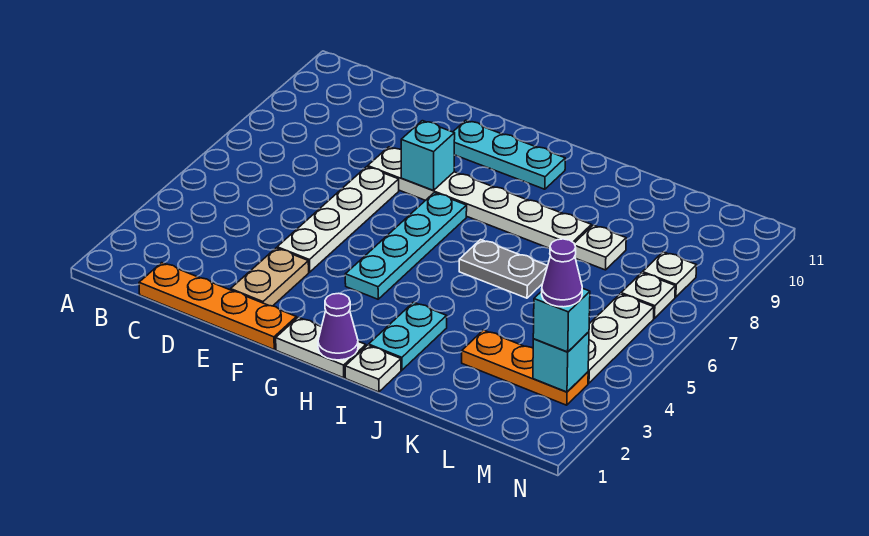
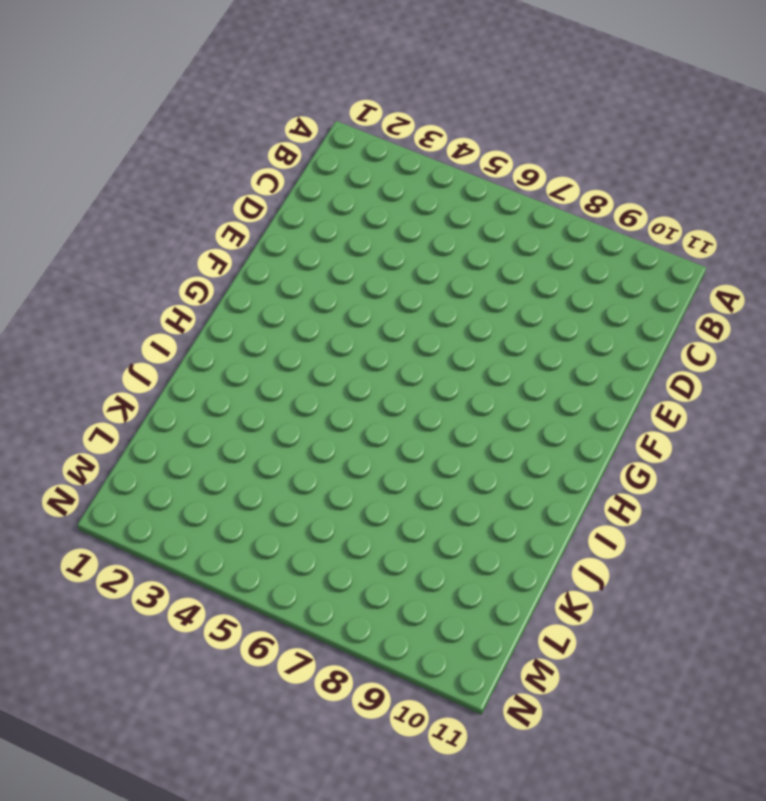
none -> orange 1x4 plate [139,263,296,349]
none -> tan 1x2 plate [231,248,309,306]
none -> white 1x4 plate [277,167,399,272]

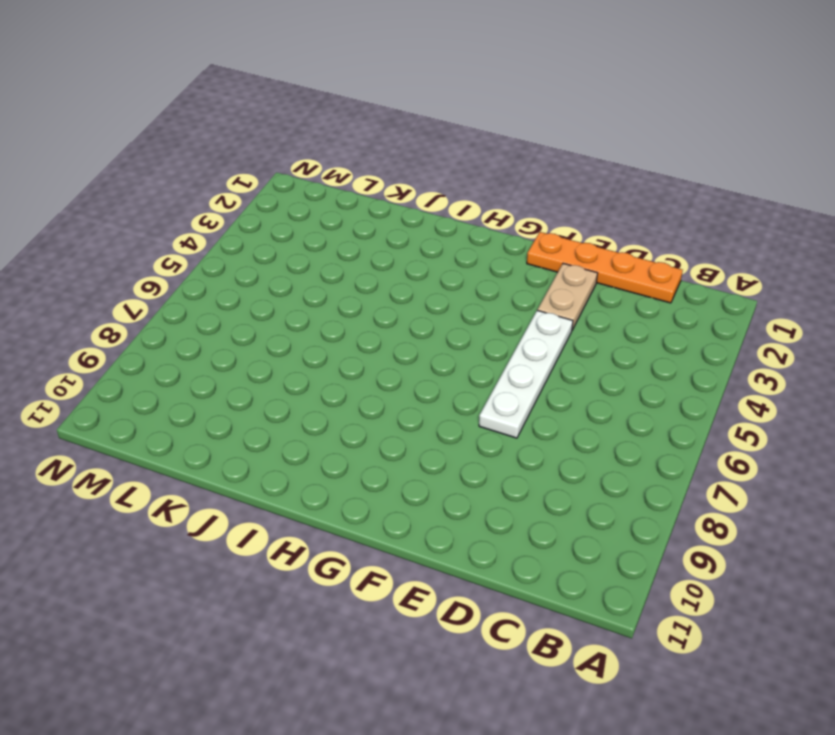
none -> white 1x6 plate [368,147,591,248]
none -> cyan 1x3 plate [453,120,565,189]
none -> white 1x2 plate [276,317,366,378]

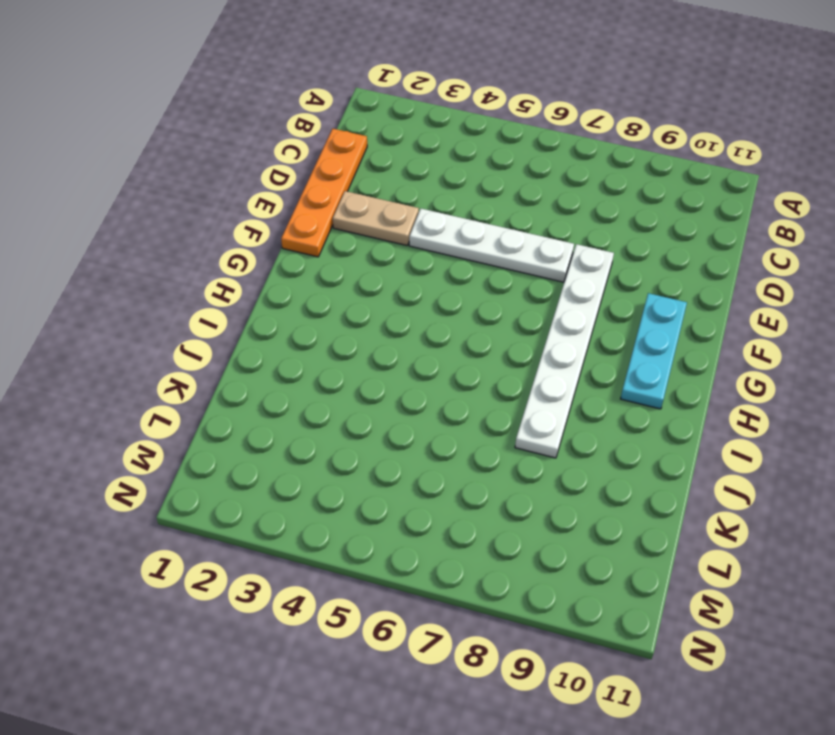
none -> white 1x2 plate [276,317,366,378]
none -> cyan 1x4 plate [345,193,467,299]
none -> white 1x1 plate [345,345,401,392]

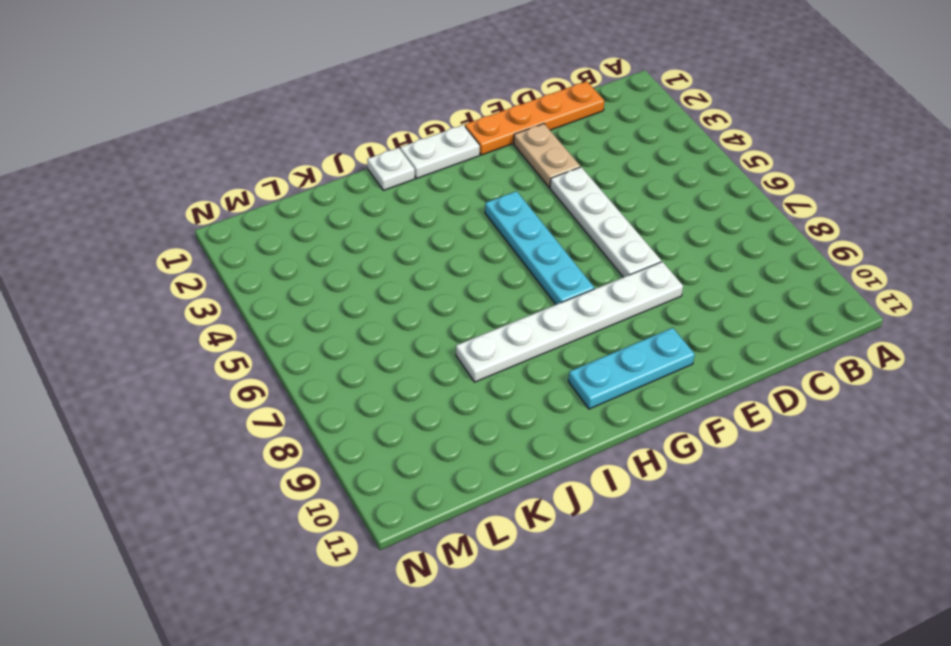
none -> cyan 1x2 plate [369,302,447,370]
none -> grey 1x2 plate [459,240,548,298]
none -> orange 1x3 plate [462,330,588,405]

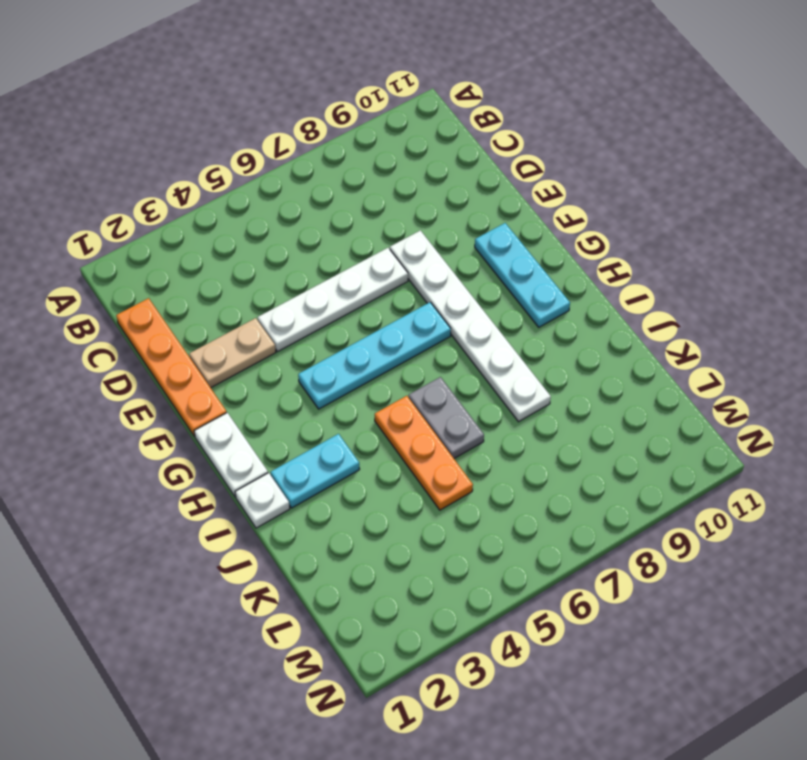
orange 1x3 plate [375,396,473,510] -> orange 1x3 plate moved to [462,330,588,405]
none -> white 1x1 plate [574,225,626,270]
none -> white 1x3 plate [588,294,654,383]
none -> white 1x1 plate [621,273,675,318]

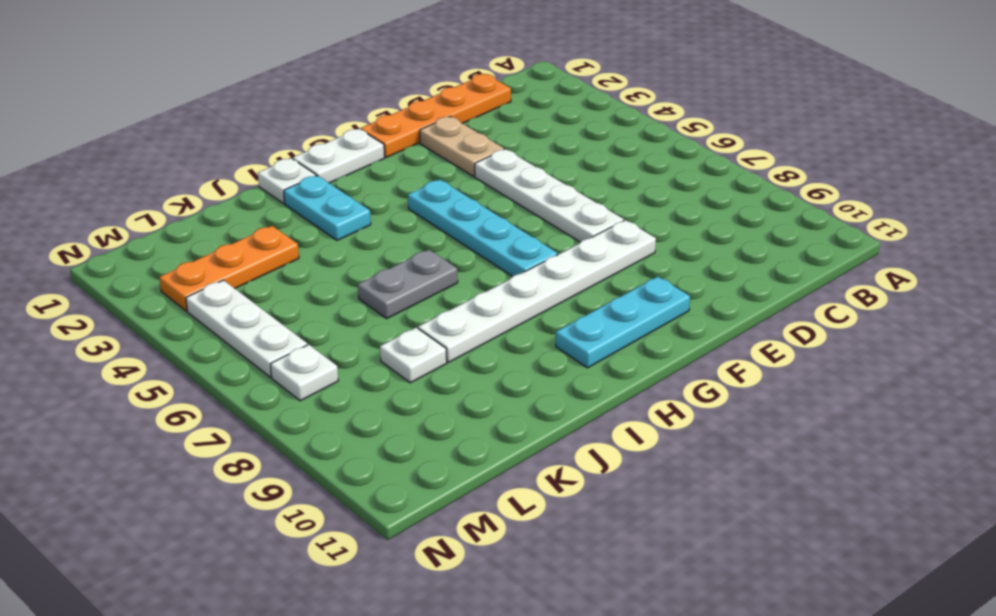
none -> white 1x1 plate [643,252,697,297]
none -> cyan 1x1 brick [401,121,455,190]
none -> purple 1x1 cone [318,293,358,360]

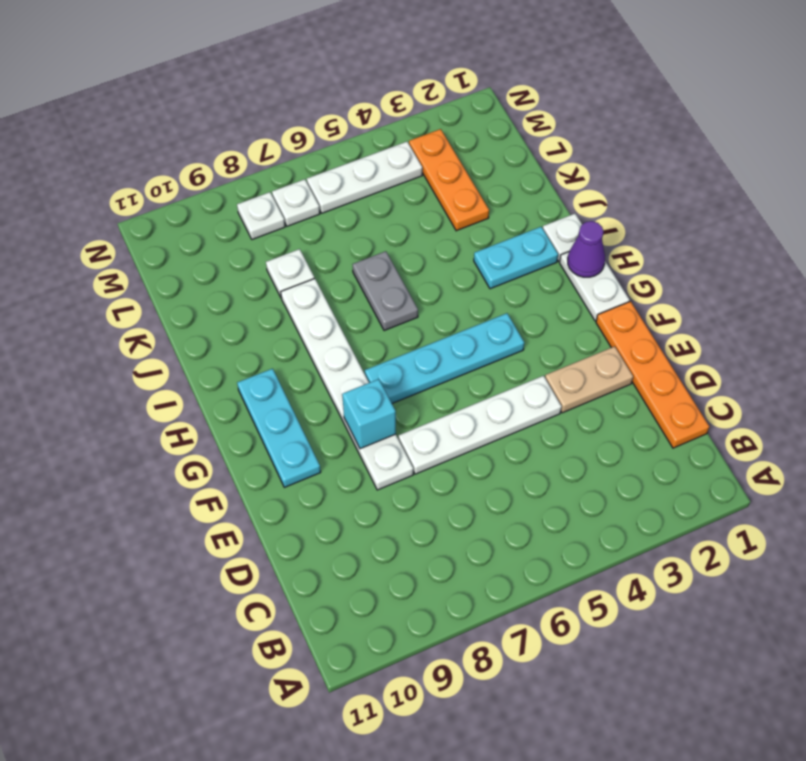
none -> cyan 1x1 brick [533,332,589,392]
none -> cyan 1x1 brick [533,288,590,352]
none -> purple 1x1 cone [542,239,582,307]

